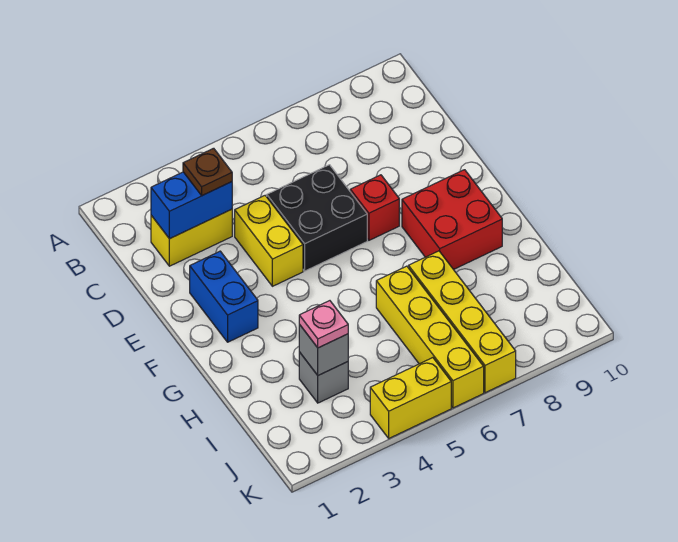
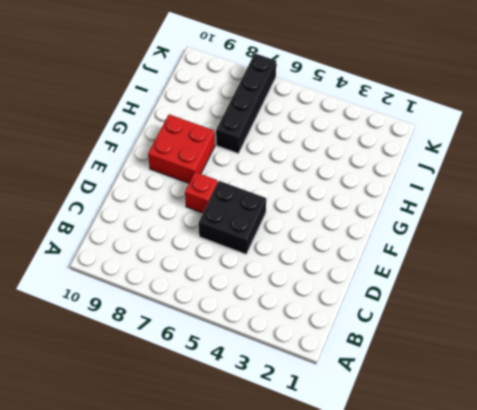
black 1x4 brick [216,53,276,153] -> yellow 1x4 brick [409,251,516,393]
none -> yellow 1x2 brick [151,209,232,266]
none -> yellow 1x2 brick [235,196,303,286]
none -> blue 1x2 brick [190,251,258,342]

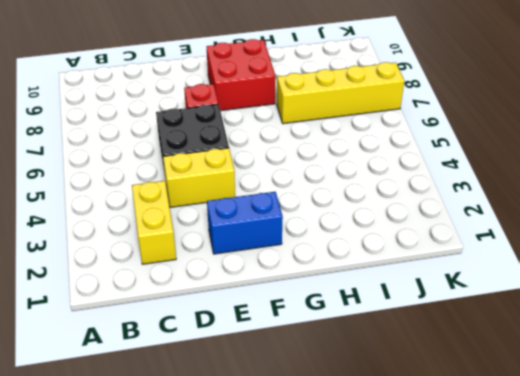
none -> yellow 1x4 brick [376,266,484,408]
none -> grey 1x1 brick [299,352,348,403]
none -> yellow 1x2 brick [370,358,451,438]

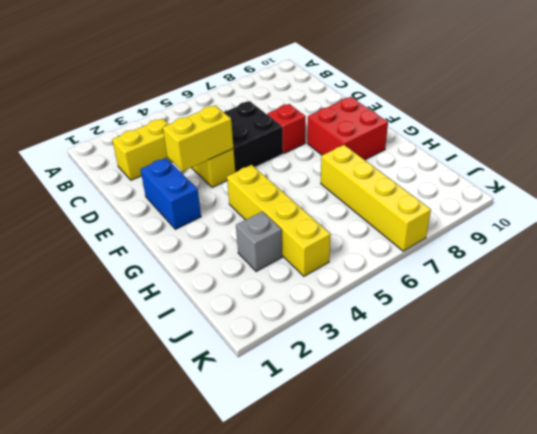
yellow 1x2 brick [163,105,233,171] -> yellow 1x2 brick moved to [370,358,451,438]
yellow 1x4 brick [227,165,331,276] -> yellow 1x4 brick moved to [376,266,484,408]
none -> blue 1x2 brick [151,172,232,239]
none -> grey 1x1 brick [299,324,348,375]
none -> brown 1x1 plate [183,148,232,196]

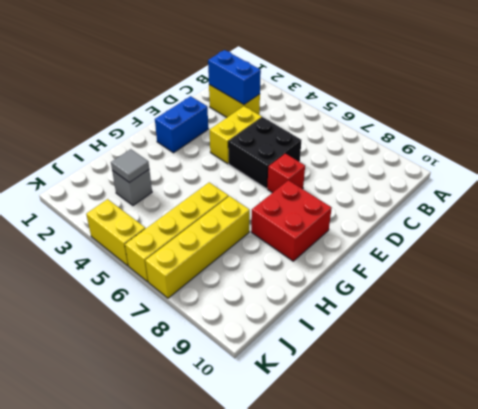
grey 1x1 tile [111,149,149,183] -> grey 1x1 brick [299,324,348,375]
none -> brown 1x1 plate [183,148,232,196]
none -> pink 1x1 plate [299,301,348,348]

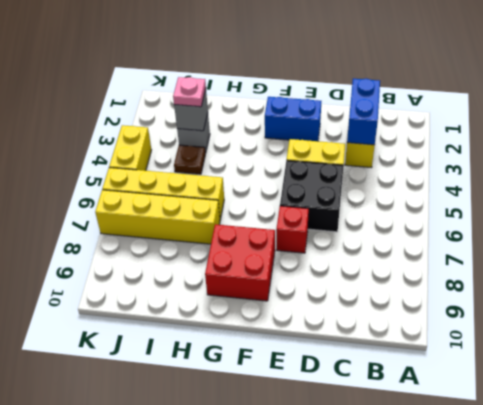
brown 1x1 plate [174,145,205,174] -> brown 1x1 plate moved to [183,148,232,196]

